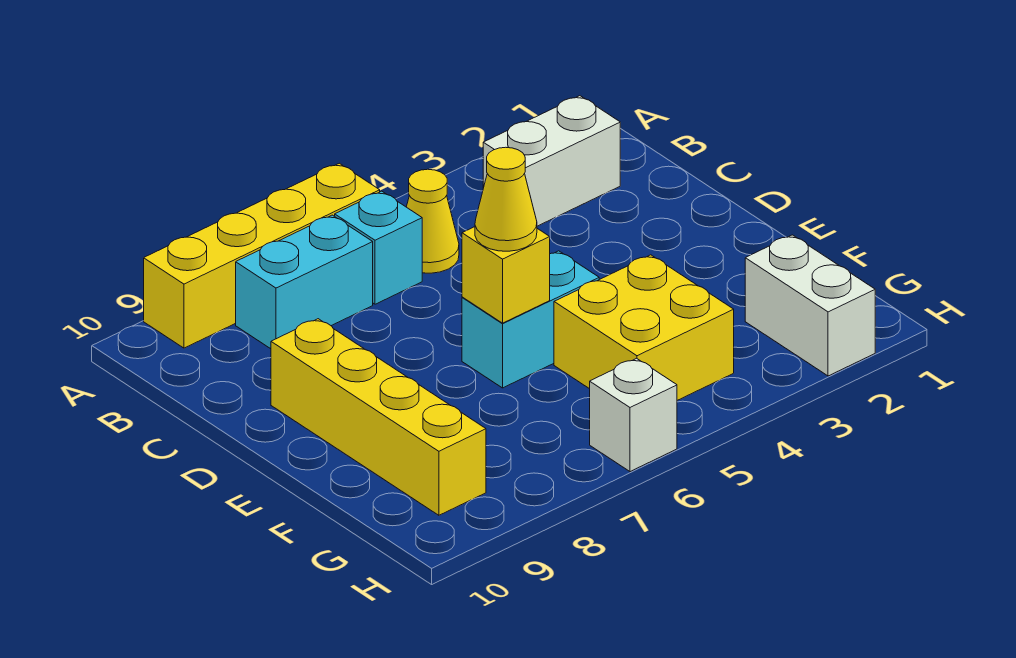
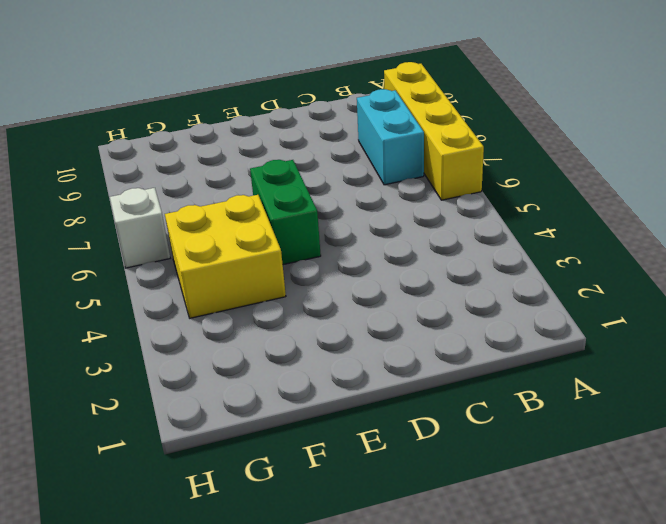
green 1x2 brick [250,160,321,265] -> cyan 1x2 brick [462,251,599,388]
none -> white 1x2 brick [483,96,620,226]
none -> yellow 1x1 cone [407,169,459,273]
none -> cyan 1x1 brick [335,191,422,304]

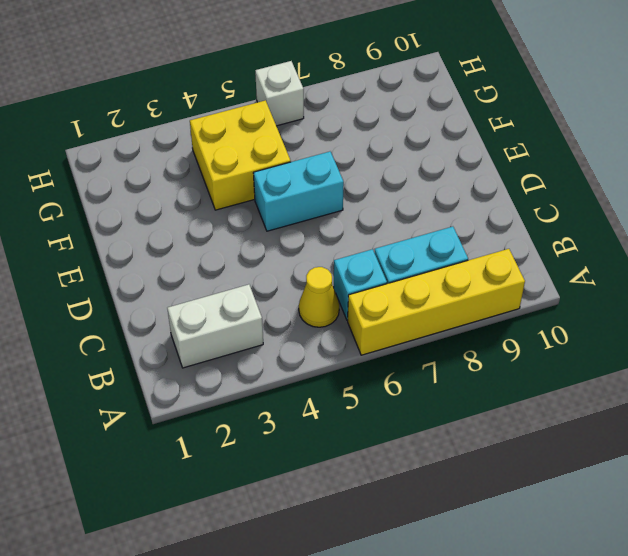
none -> yellow 1x4 brick [271,319,486,515]
none -> white 1x2 brick [745,235,875,376]
none -> yellow 1x1 brick [462,227,550,323]

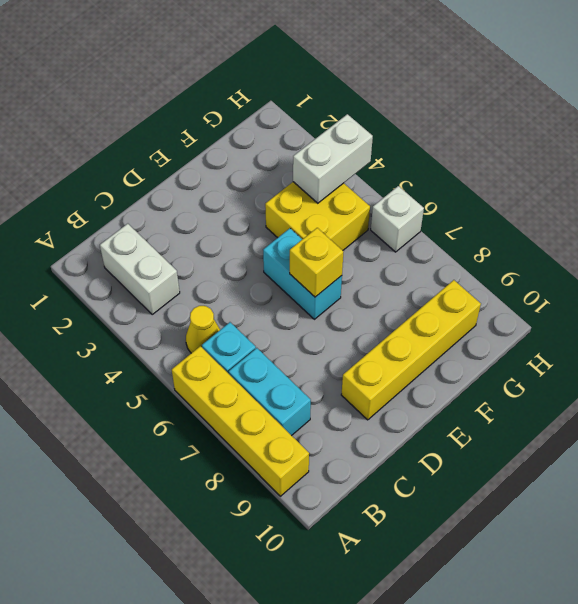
white 1x2 brick [293,114,373,203] -> white 1x2 brick moved to [745,235,875,376]
none -> yellow 1x1 cone [475,147,537,251]

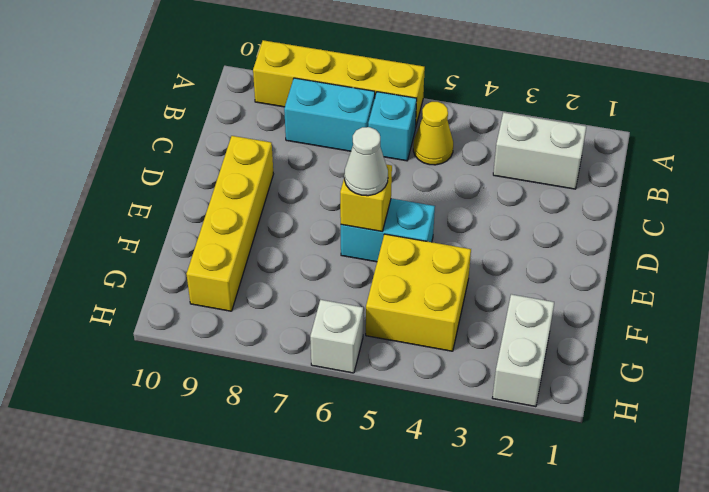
white 1x1 cone [344,127,388,196] -> yellow 1x1 cone [475,147,537,251]

